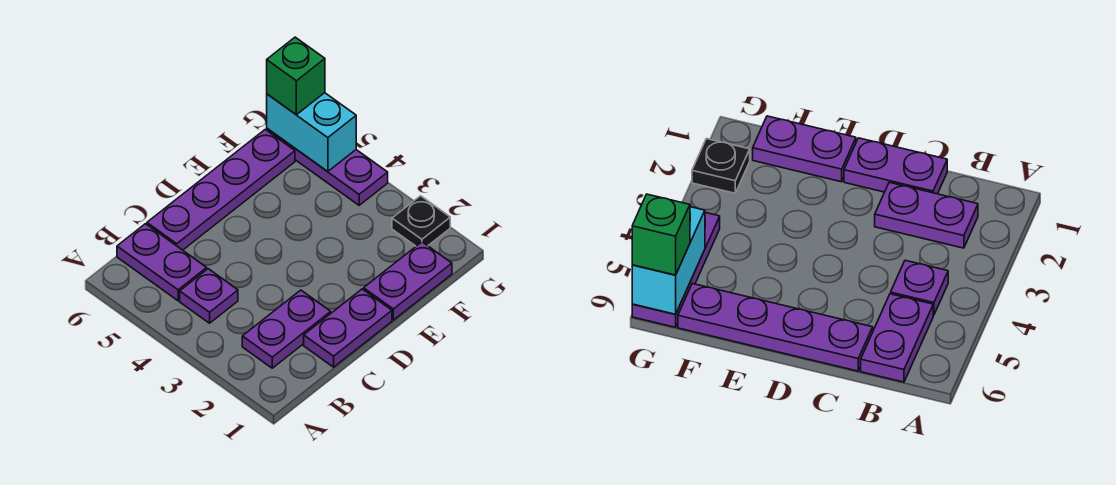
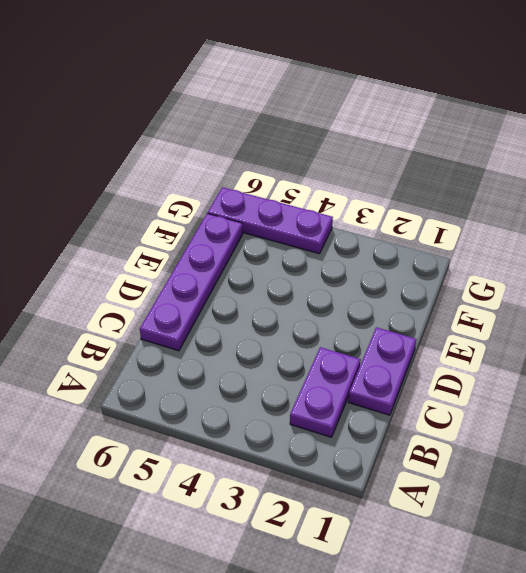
none -> purple 1x1 plate [180,269,238,323]
none -> purple 1x2 plate [117,224,207,301]

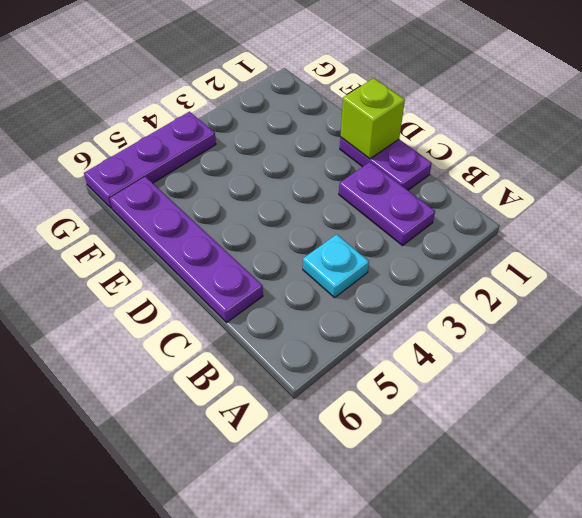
cyan 1x1 plate [303,234,369,298] -> purple 1x1 plate [180,269,238,323]
lime 1x1 brick [340,78,405,159] -> none
none -> purple 1x2 plate [117,224,207,301]
none -> purple 1x2 plate [364,242,452,320]

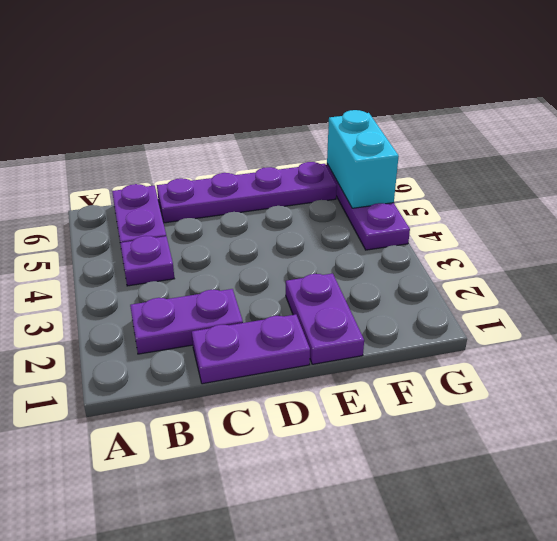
purple 1x2 plate [286,273,364,364] -> purple 1x2 plate turned to [364,242,452,320]
none -> black 1x1 plate [392,196,450,246]
none -> green 1x1 brick [267,37,325,115]

